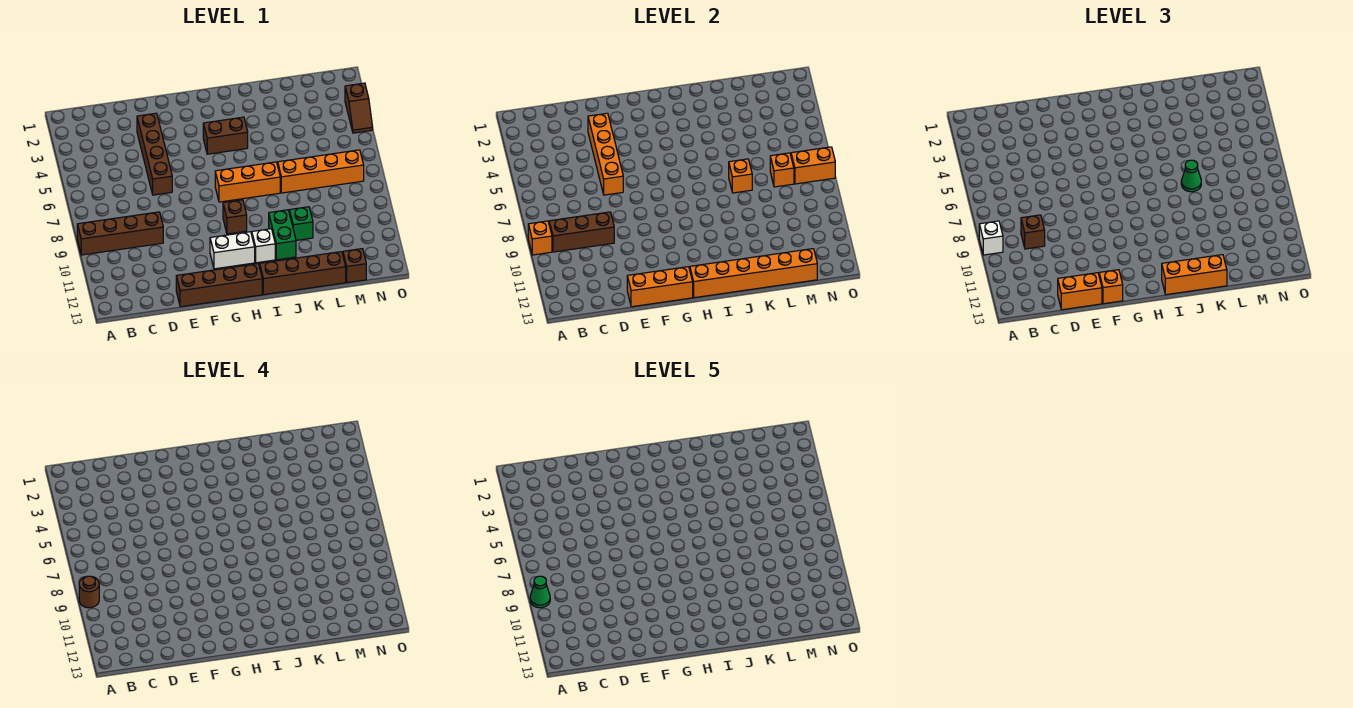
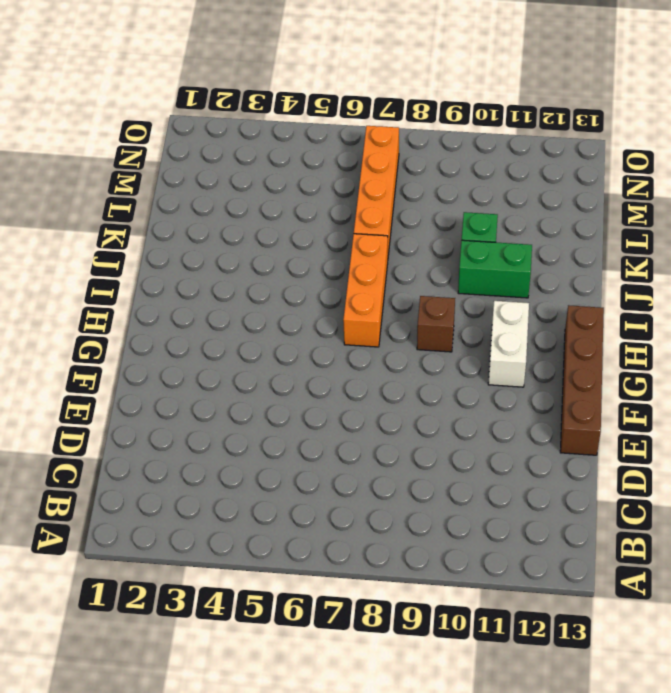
none -> brown 1x4 brick [77,212,163,255]
none -> brown 1x4 brick [137,113,172,195]
none -> brown 1x2 brick [203,117,248,154]
none -> white 1x1 brick [252,229,275,263]

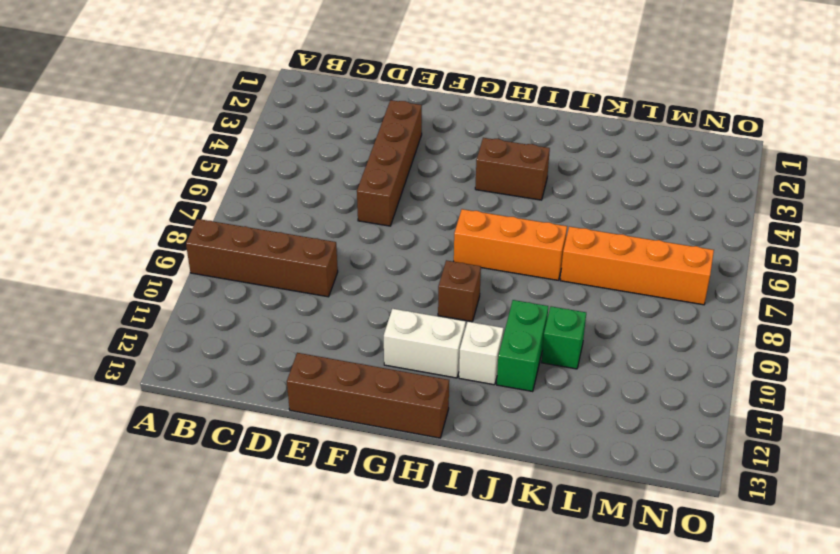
none -> brown 1x4 brick [260,252,346,295]
none -> brown 1x1 brick [343,249,366,283]
none -> brown 1x2 slope [345,83,373,133]
none -> orange 1x1 brick [528,221,552,255]

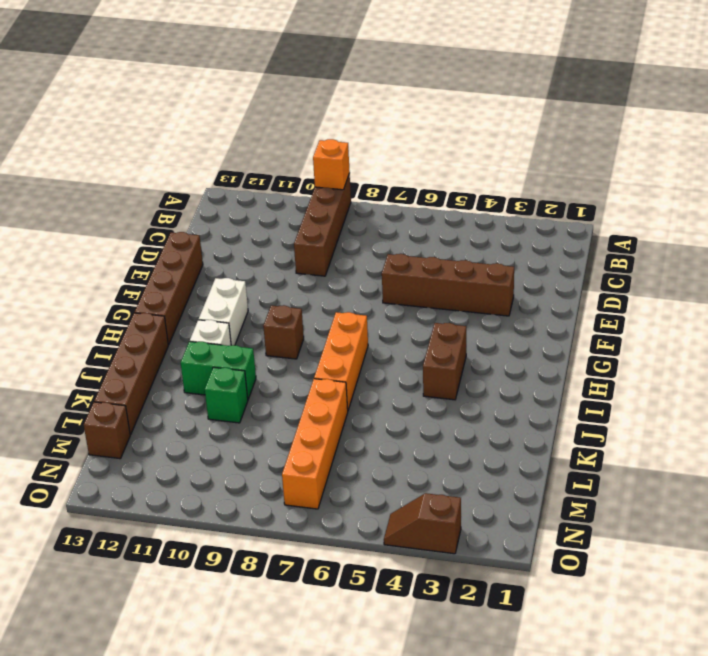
none -> brown 1x3 brick [549,212,614,252]
none -> orange 1x4 brick [588,113,623,195]
none -> orange 1x3 brick [627,267,693,307]
none -> orange 1x6 brick [690,249,817,298]

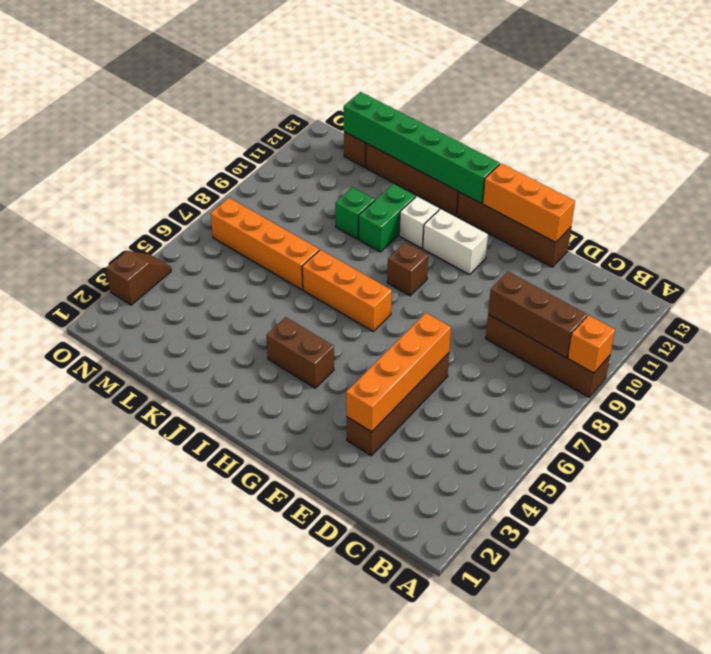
green 1x6 brick [344,92,500,203] -> orange 1x6 brick [690,249,817,298]
none -> orange 1x1 brick [729,159,752,193]
none -> orange 1x1 brick [770,153,794,187]
none -> orange 1x2 brick [791,147,835,184]
none -> white 1x1 brick [979,221,1003,255]

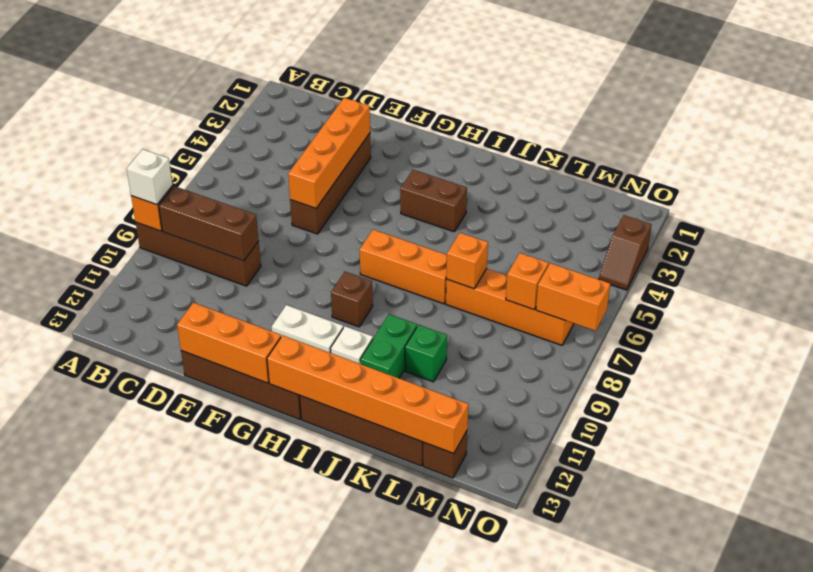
none -> brown 1x1 brick [1021,215,1045,249]
none -> orange 1x2 brick [1058,273,1102,310]
none -> orange 1x1 brick [1099,270,1123,304]
none -> orange 1x3 brick [1162,255,1227,295]

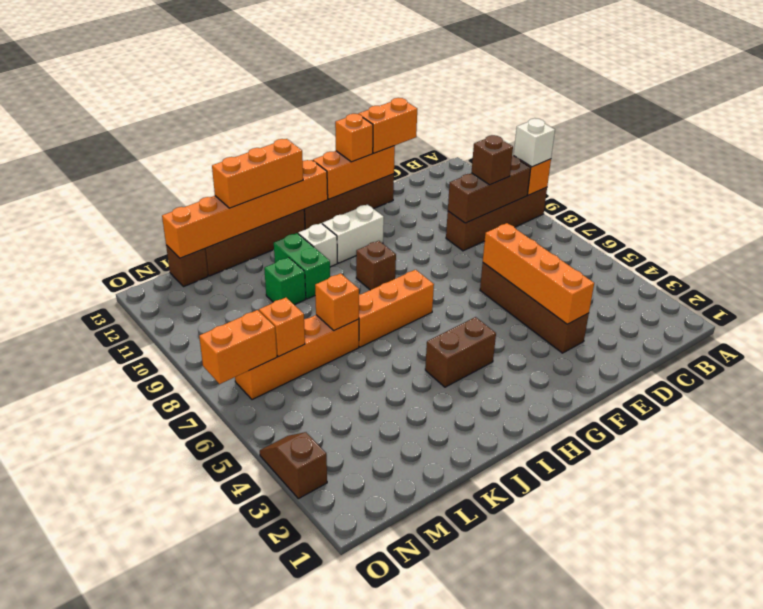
none -> green 1x1 cone [1181,160,1201,192]
none -> brown 1x1 round brick [79,576,99,608]
none -> green 1x1 cone [530,576,550,608]

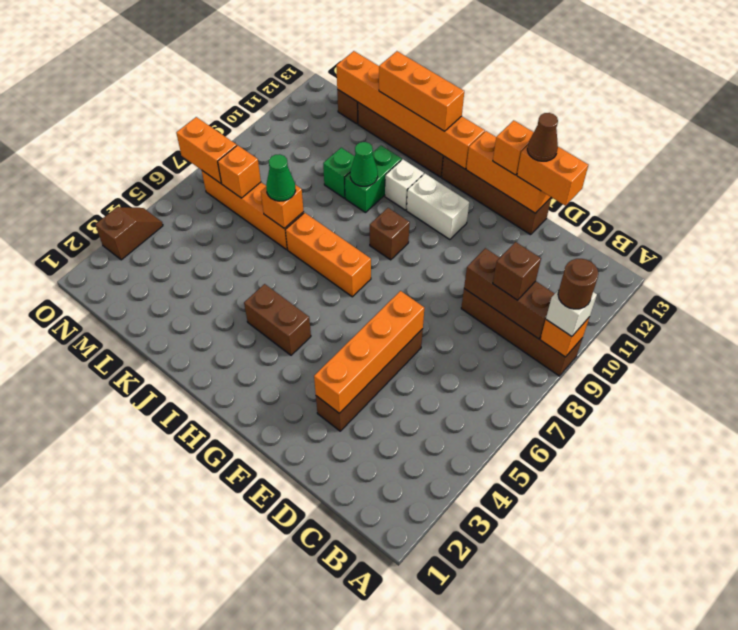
brown 1x1 cone [527,113,558,161] -> none
green 1x1 cone [350,142,378,186] -> green 1x1 cone moved to [530,576,550,608]

